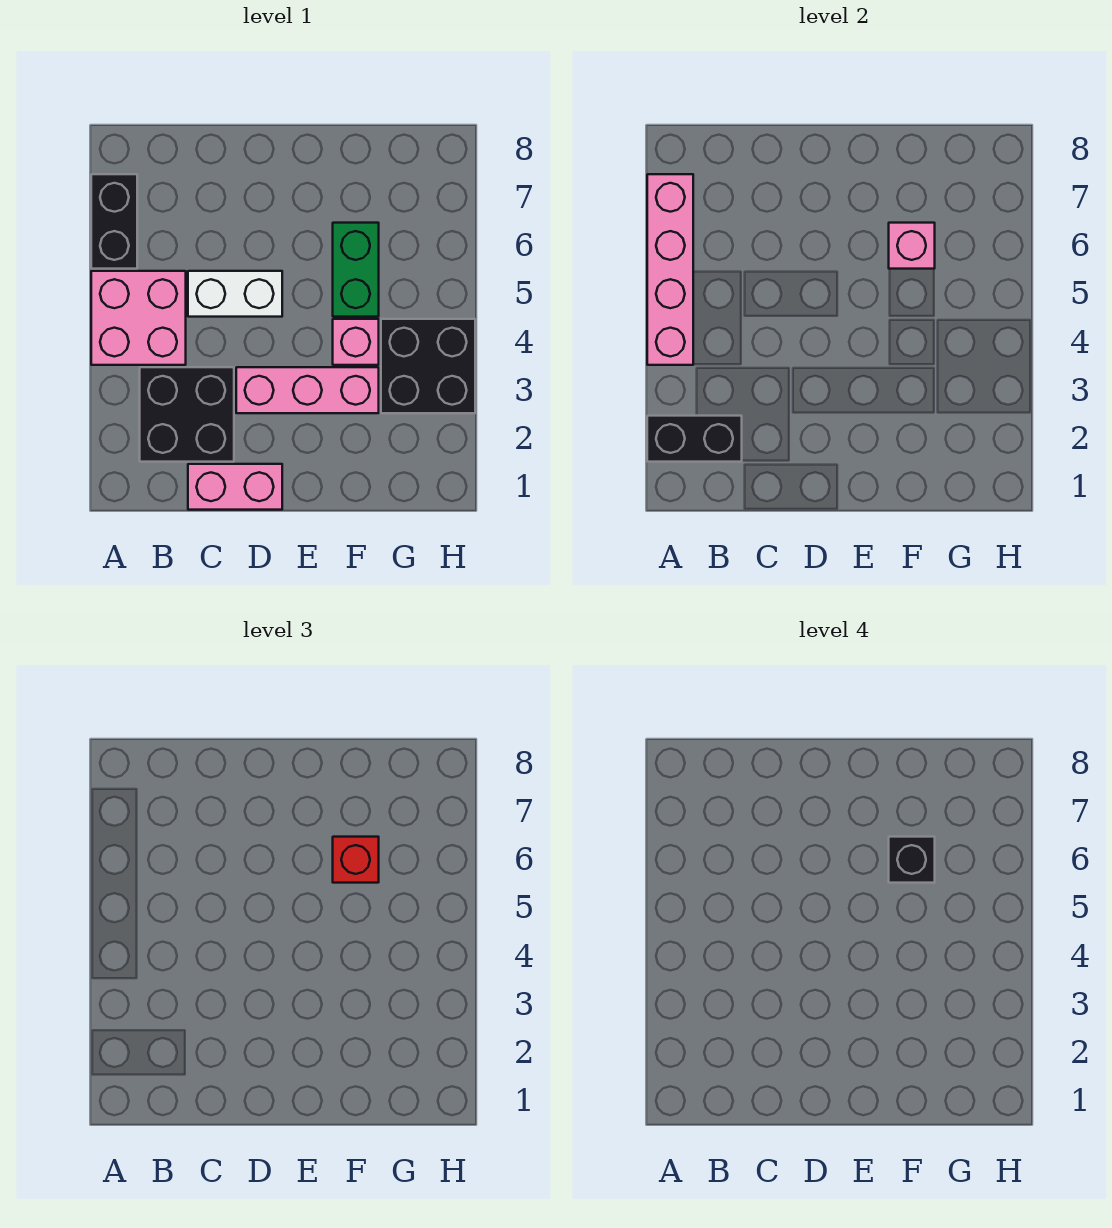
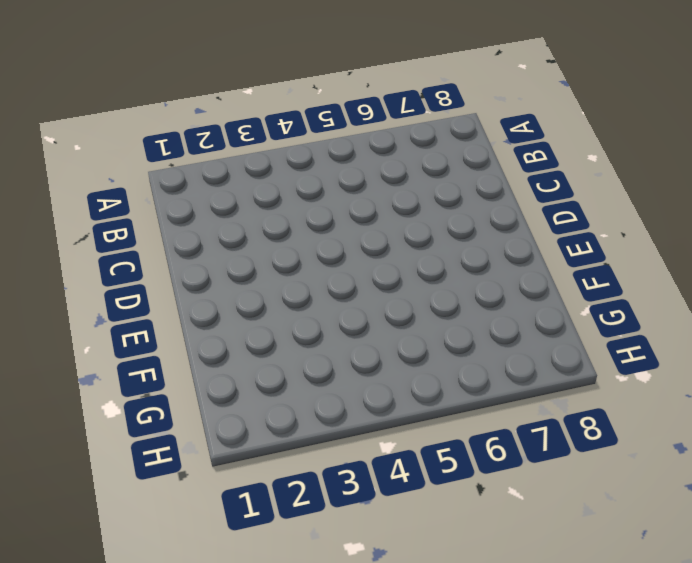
none -> pink 2x2 brick [91,271,186,365]
none -> black 1x2 brick [91,174,137,269]
none -> black 2x2 brick [140,367,234,462]

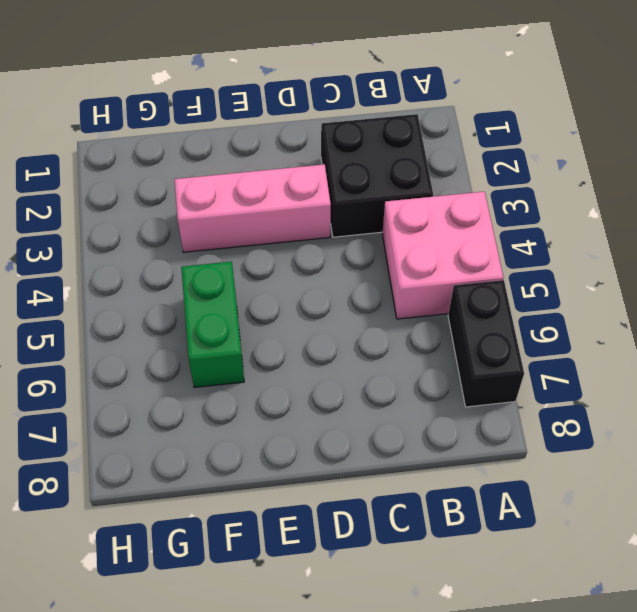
none -> pink 1x2 brick [188,464,282,510]
none -> white 1x2 brick [188,271,282,317]
none -> pink 1x1 brick [333,319,379,365]

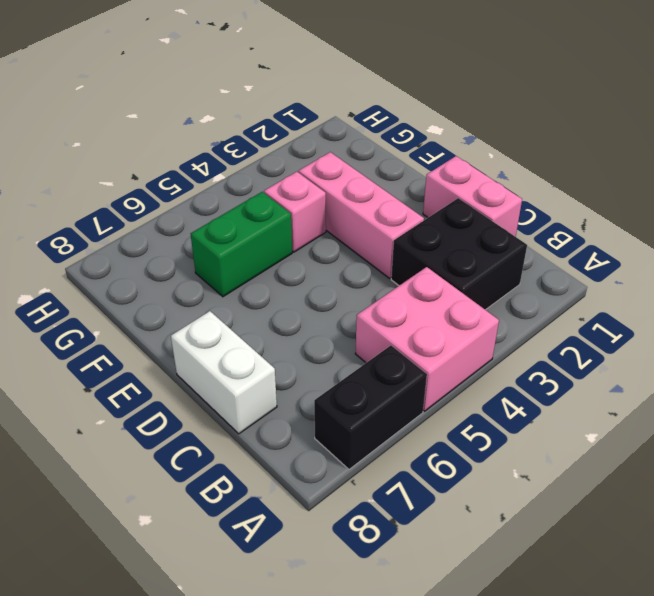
white 1x2 brick [171,311,277,434] -> white 1x2 brick moved to [188,271,282,317]
none -> black 2x2 brick [381,319,475,413]
none -> black 1x2 brick [647,416,742,462]
none -> pink 1x4 brick [647,174,693,365]

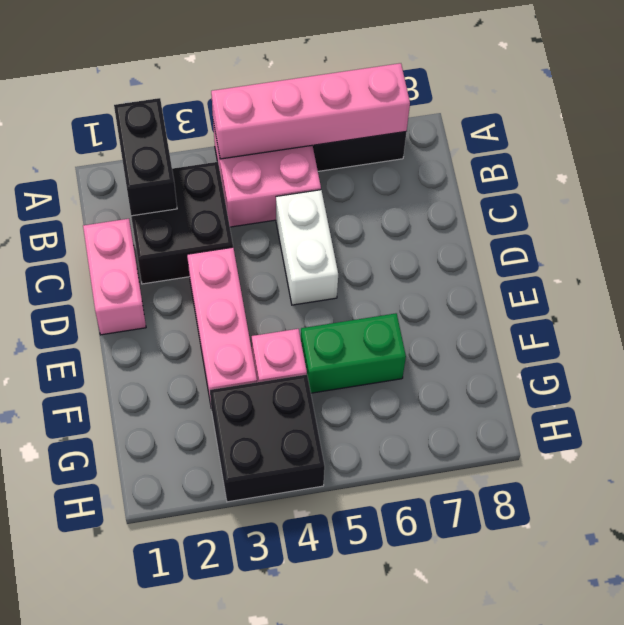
none -> pink 1x1 brick [889,223,935,269]
none -> red 1x1 brick [333,837,379,883]
none -> black 1x1 brick [889,837,935,883]

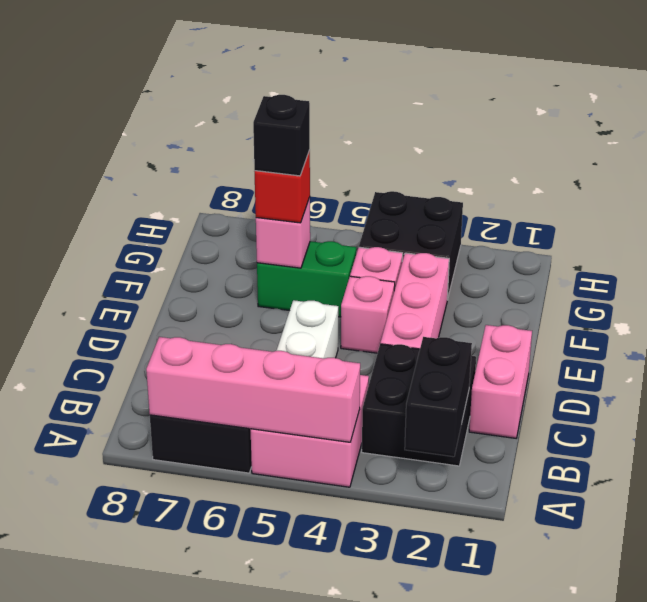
pink 1x1 brick [341,276,395,353] -> none

